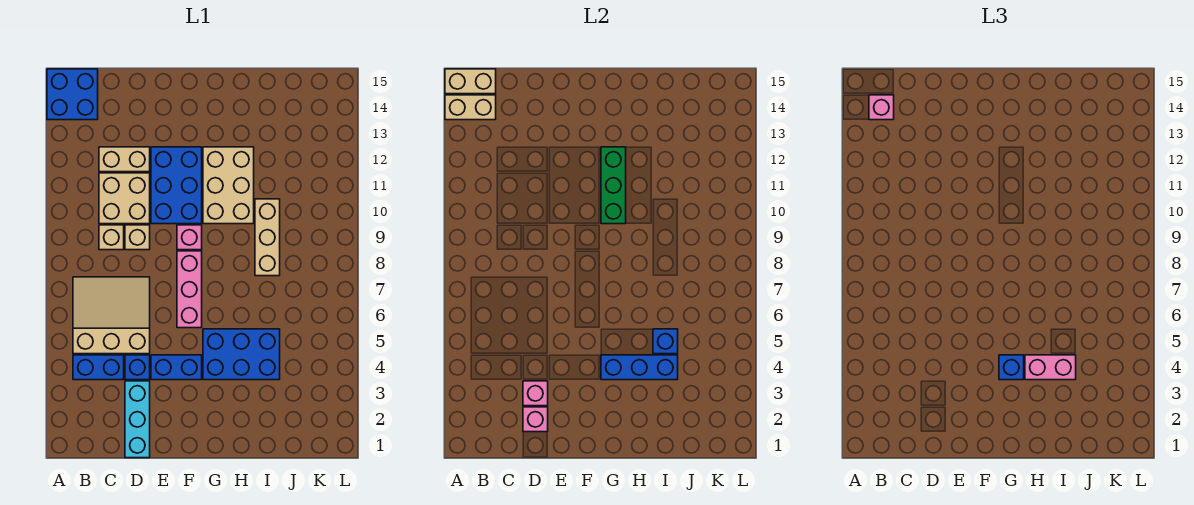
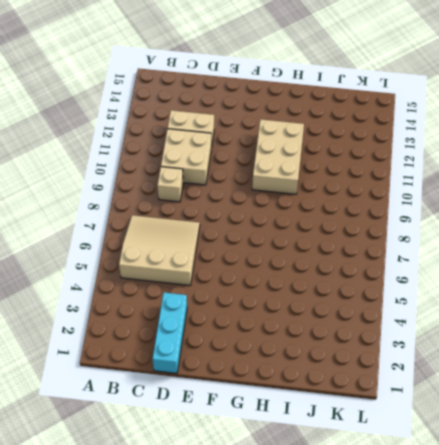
none -> blue 2x2 brick [47,69,98,120]
none -> blue 1x2 brick [73,355,124,380]
none -> blue 1x1 brick [125,355,150,380]

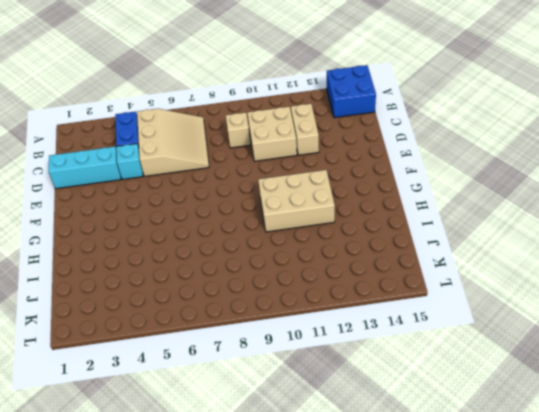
cyan 1x1 brick [116,144,143,180] -> blue 1x1 brick [125,355,150,380]
none -> tan 1x1 brick [125,225,150,250]
none -> blue 1x2 brick [151,355,202,380]
none -> blue 2x3 brick [151,147,202,224]

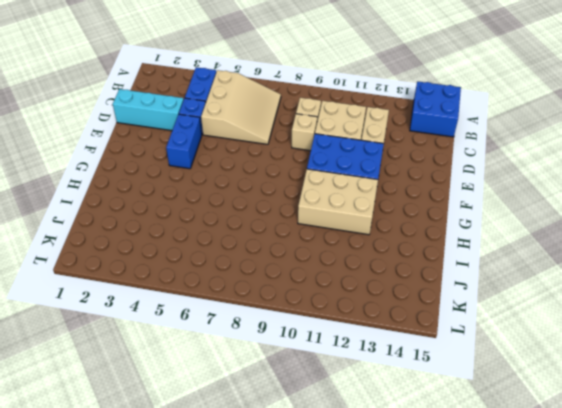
none -> pink 1x3 brick [177,251,202,328]
none -> pink 1x1 brick [177,225,202,250]
none -> blue 2x3 brick [203,329,280,380]

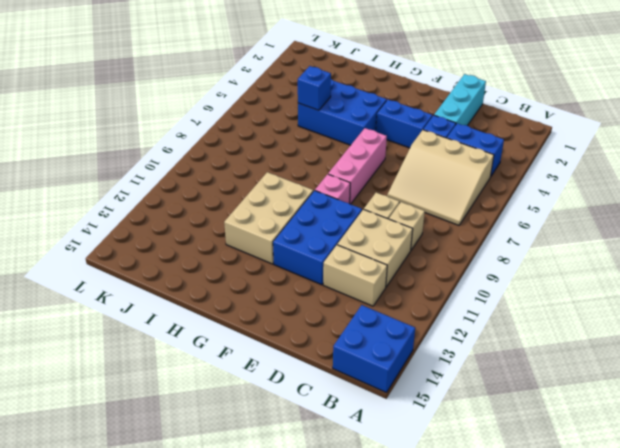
none -> tan 1x3 brick [255,199,280,276]
none -> tan 1x2 brick [445,95,496,120]
none -> tan 1x2 brick [445,69,496,94]

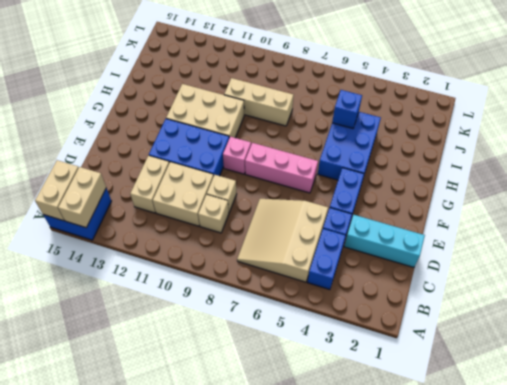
none -> pink 1x1 brick [523,407,548,432]
none -> pink 1x1 brick [523,381,548,406]
none -> blue 1x3 brick [601,355,678,380]

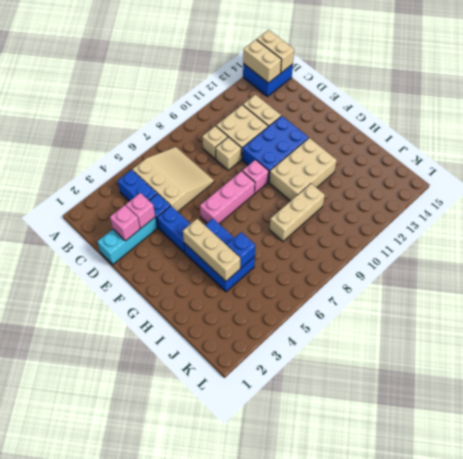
tan 1x3 brick [183,219,240,281] -> blue 1x3 brick [601,355,678,380]
none -> green 1x3 brick [601,147,626,224]
none -> pink 1x1 brick [869,95,894,120]
none -> blue 1x1 brick [999,355,1024,380]

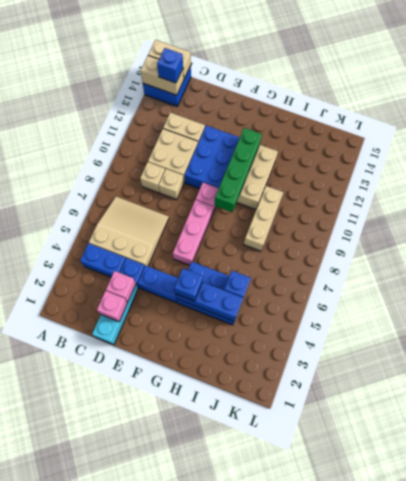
blue 1x1 brick [157,48,183,83] -> pink 1x1 brick [869,95,894,120]
green 1x4 brick [214,128,262,212] -> green 1x3 brick [601,147,626,224]
none -> pink 1x2 brick [1025,355,1076,380]

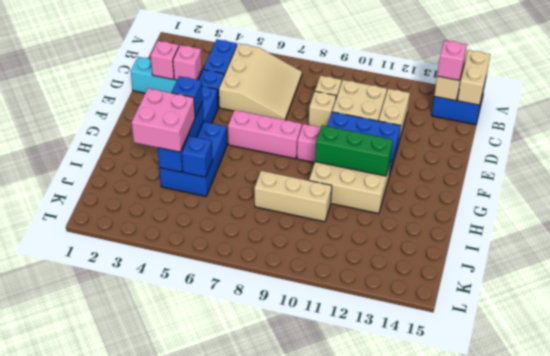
pink 2x2 brick [132,88,195,152] -> pink 1x2 brick [1025,355,1076,380]

